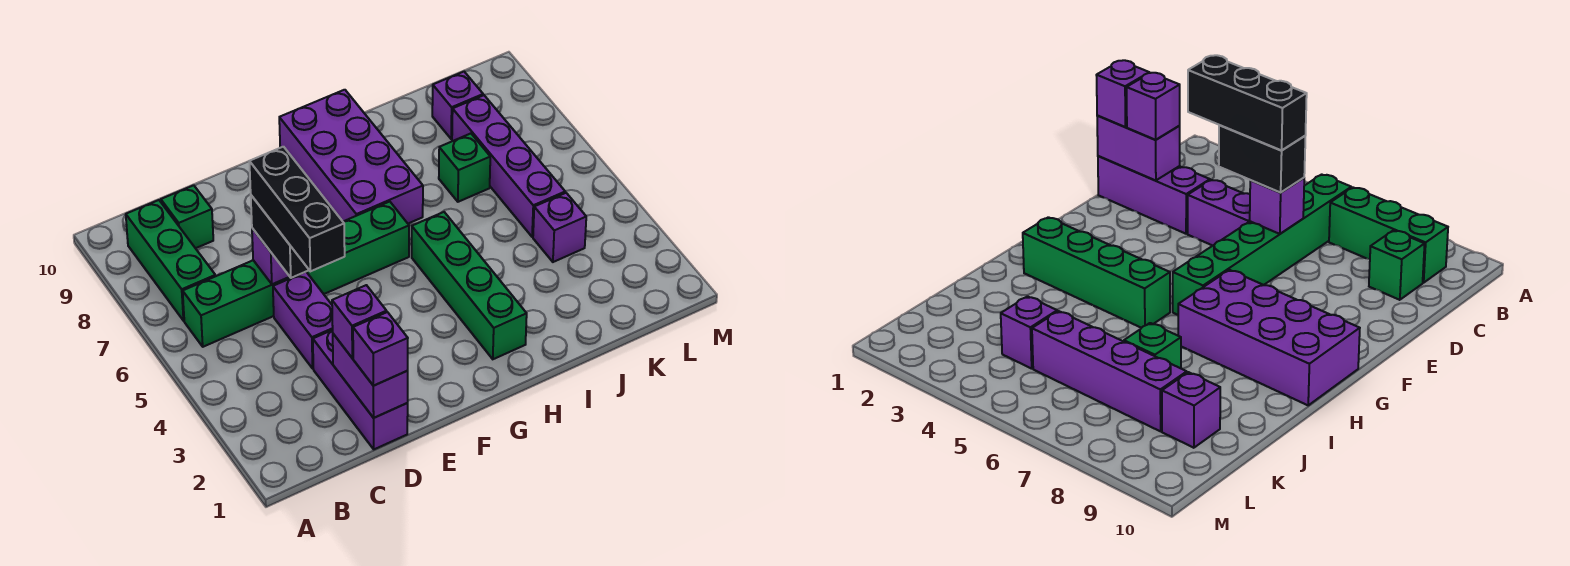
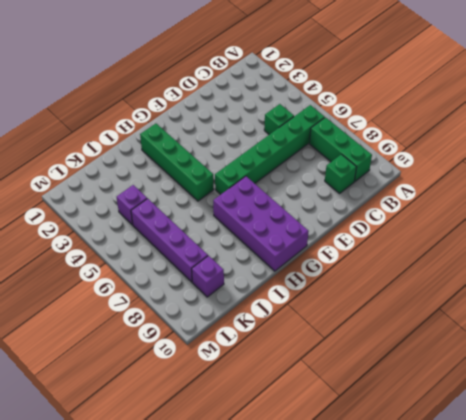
green 1x1 brick [264,104,294,135] -> green 1x1 brick moved to [439,134,490,202]
none -> purple 1x3 brick [313,330,408,449]
none -> purple 1x2 brick [273,272,333,368]
none -> purple 1x2 brick [333,334,408,418]

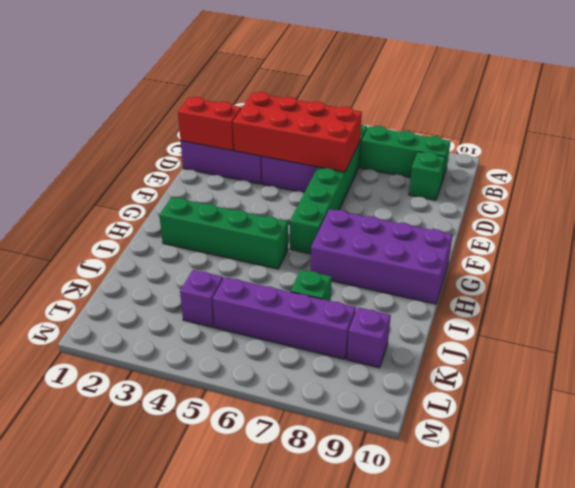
red 2x4 brick [233,92,362,172] -> purple 1x1 brick [252,228,290,284]
red 1x2 brick [178,97,241,151] -> purple 1x2 brick [333,334,408,418]
none -> purple 1x1 brick [353,312,408,386]
none -> purple 1x1 brick [332,285,387,358]
none -> black 1x2 brick [251,195,309,278]

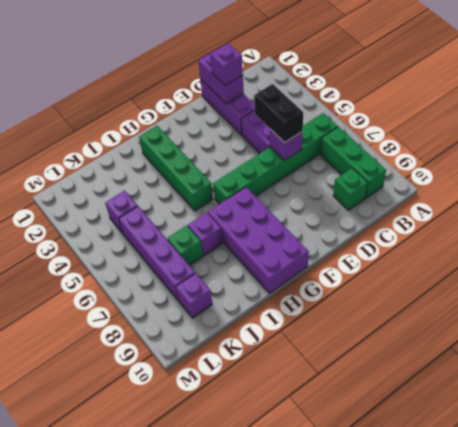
purple 1x1 brick [188,213,223,256] -> purple 1x1 brick moved to [353,312,408,386]
none -> black 1x3 brick [249,147,345,271]

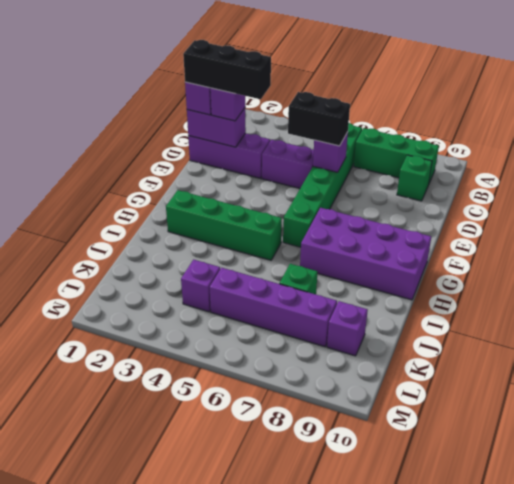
black 1x3 brick [183,40,271,99] -> black 1x3 brick moved to [249,147,345,271]

